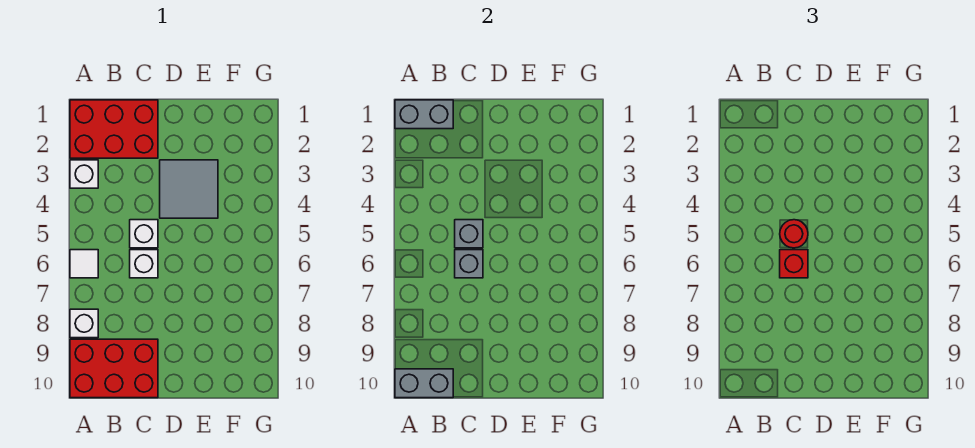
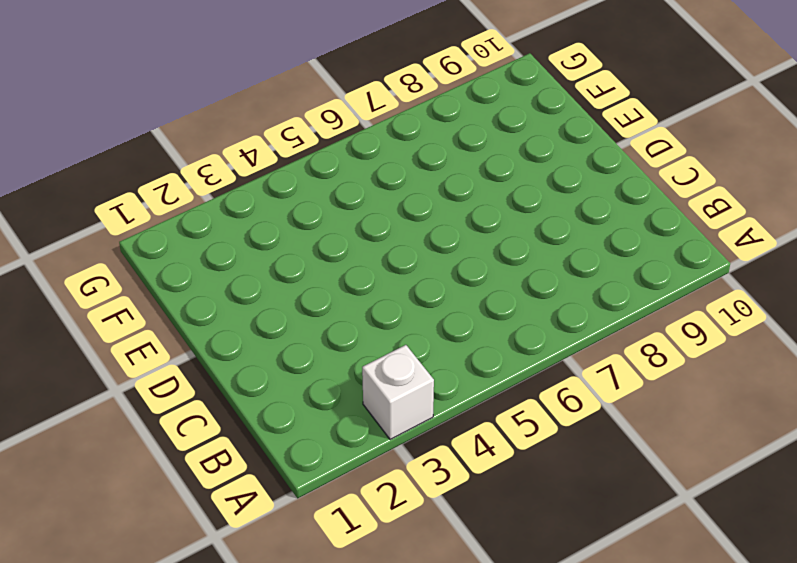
none -> red 2x3 brick [70,100,158,158]
none -> white 1x1 tile [70,250,98,278]
none -> white 1x1 brick [70,309,98,338]

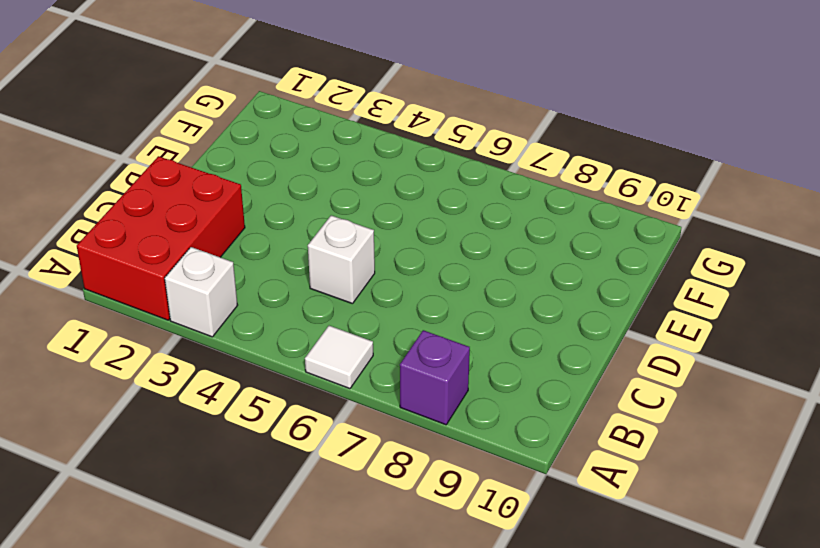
purple 1x1 brick [400,330,470,425] -> white 1x1 brick [70,309,98,338]
none -> red 2x3 brick [70,339,158,398]
none -> white 1x1 brick [130,250,158,278]
none -> grey 2x2 tile [160,160,218,218]

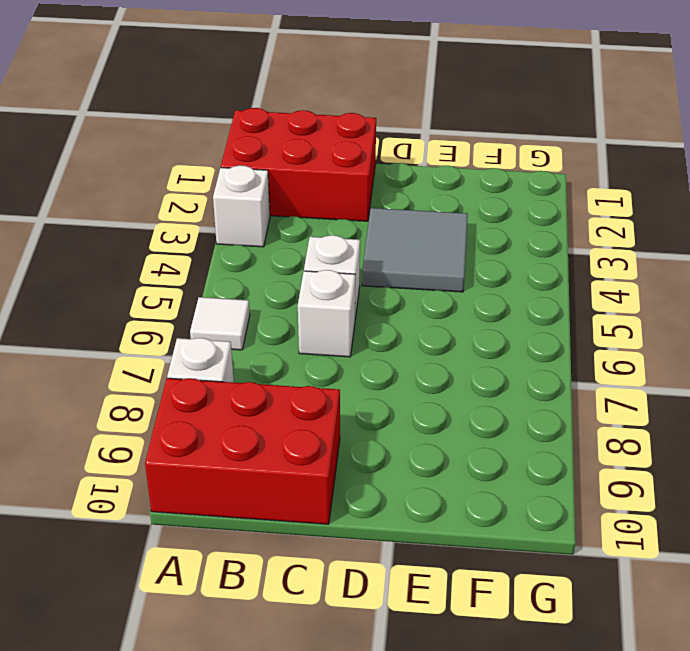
none -> grey 1x2 brick [395,100,453,129]
none -> grey 1x2 brick [395,369,453,398]
none -> grey 1x1 brick [455,220,483,248]

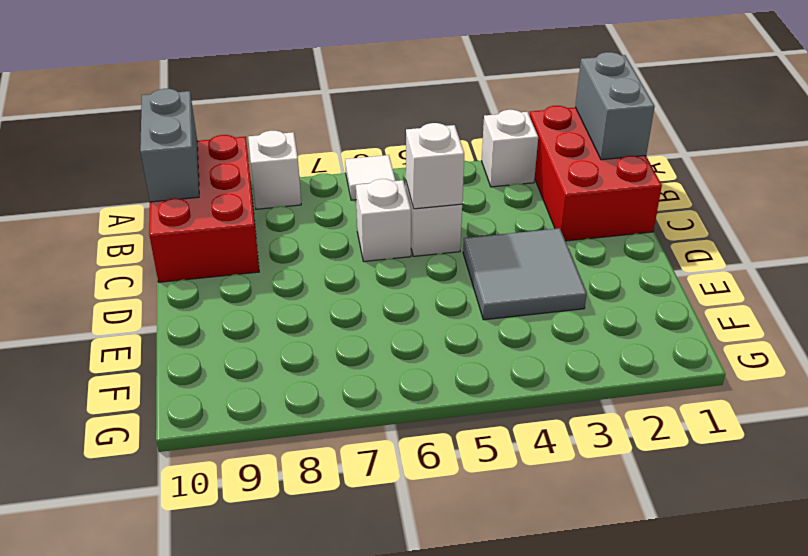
white 1x1 brick [406,123,464,209] -> grey 1x1 brick [455,220,483,248]
none -> grey 1x1 brick [455,250,483,278]
none -> red 1x1 round brick [780,220,808,248]
none -> red 1x1 brick [780,250,808,278]

